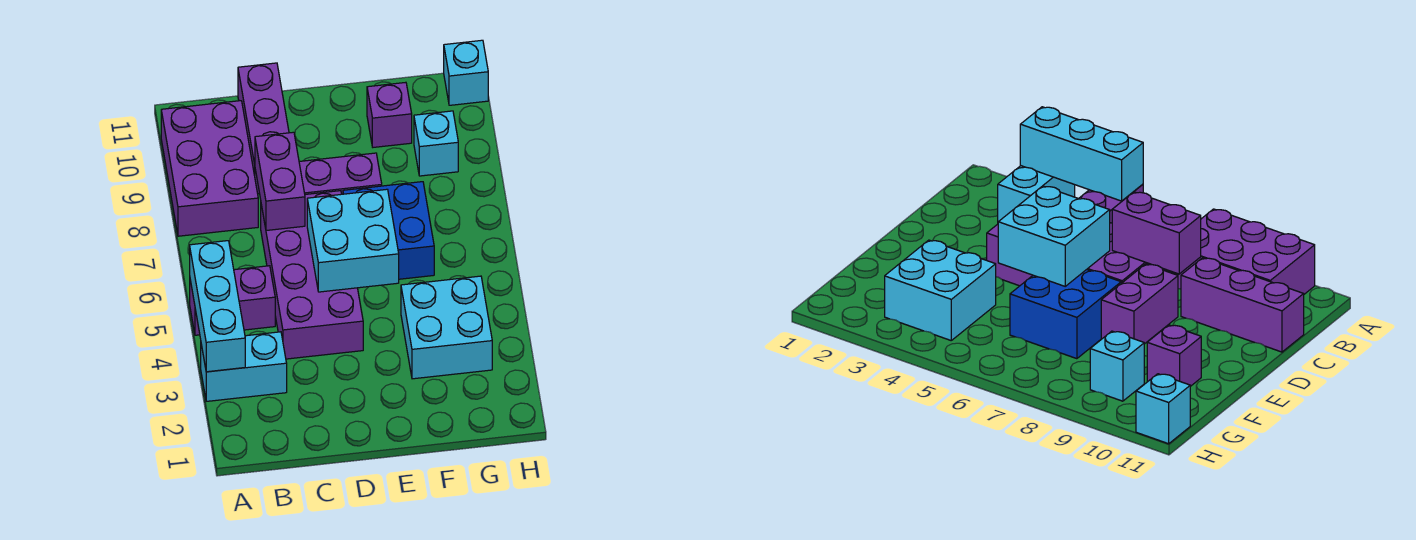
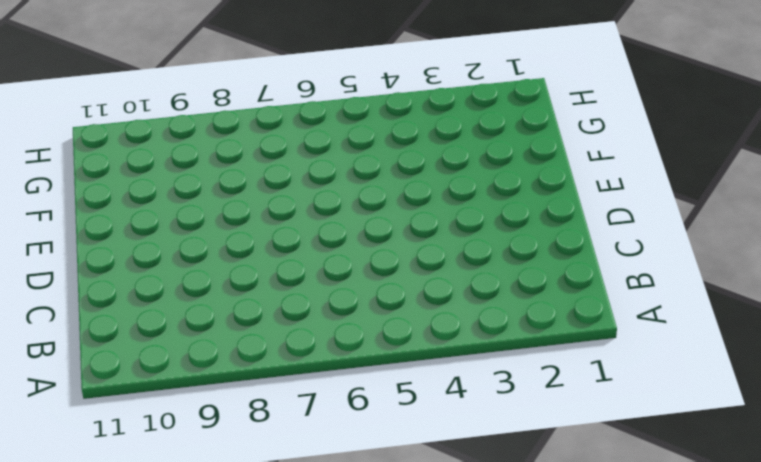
none -> cyan 1x2 brick [201,332,287,401]
none -> purple 1x2 brick [190,266,275,335]
none -> purple 2x3 brick [161,101,258,236]

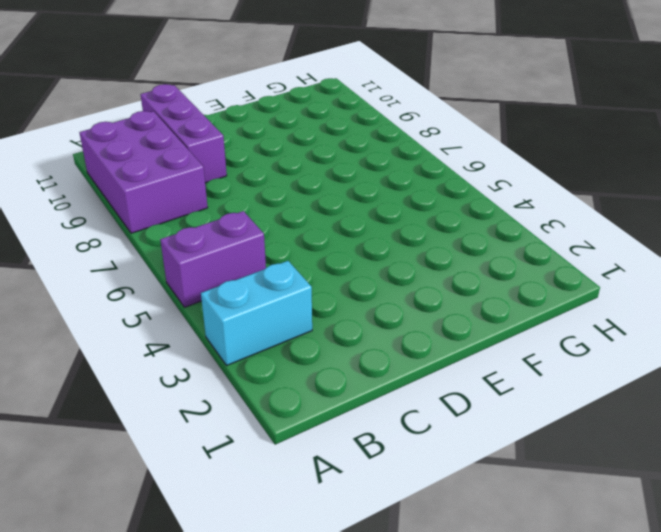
none -> purple 2x4 brick [261,191,363,359]
none -> purple 1x2 brick [299,153,382,194]
none -> blue 2x2 brick [343,182,434,279]

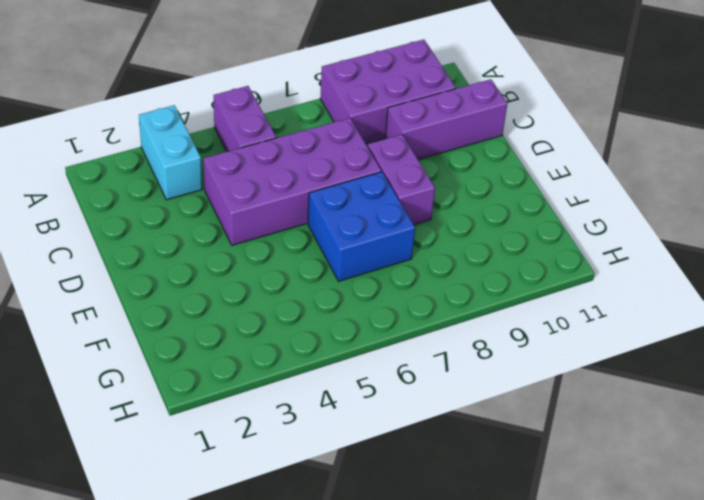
none -> cyan 2x2 brick [401,276,492,379]
none -> purple 1x1 brick [367,82,412,147]
none -> cyan 1x1 brick [414,111,458,176]

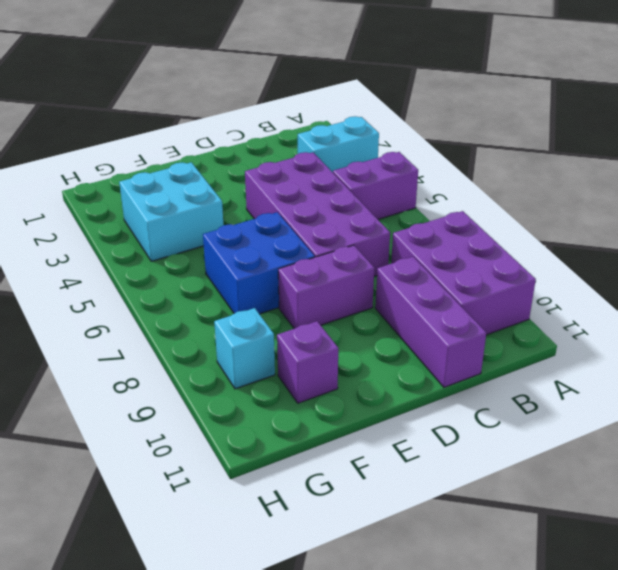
none -> cyan 1x1 brick [444,40,488,105]
none -> cyan 1x3 brick [190,241,245,372]
none -> purple 1x2 brick [255,132,305,231]

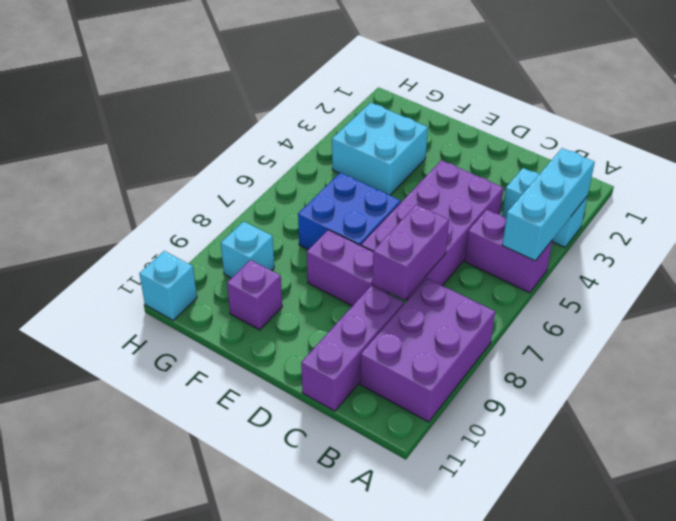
none -> cyan 2x2 brick [307,189,399,292]

